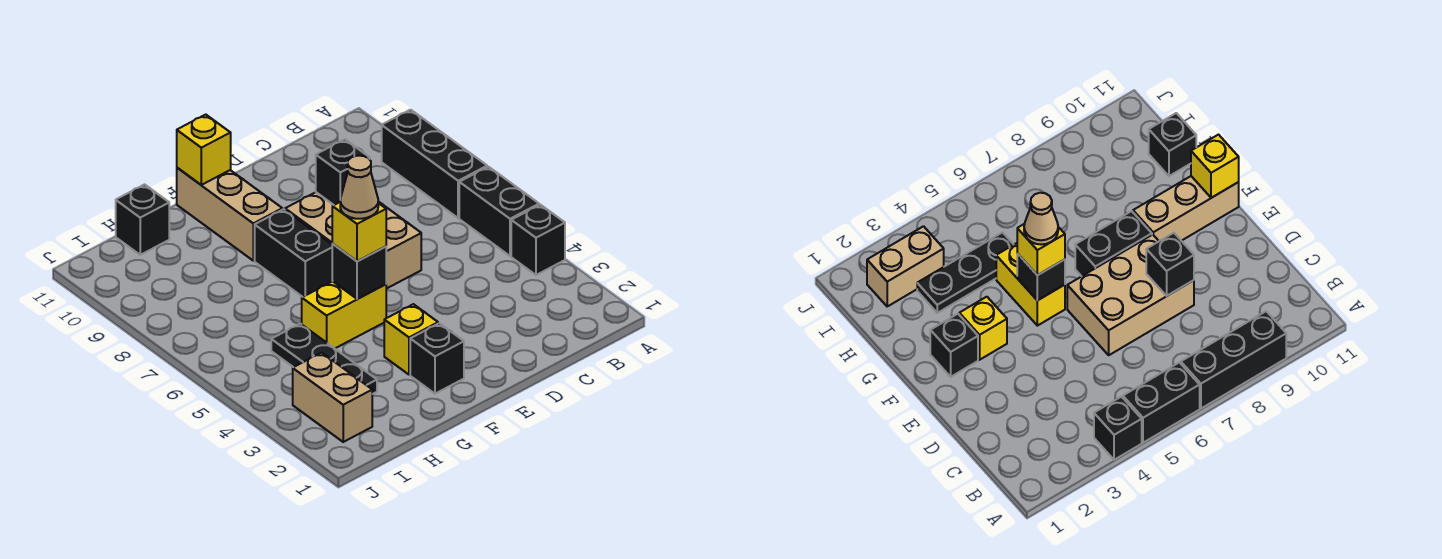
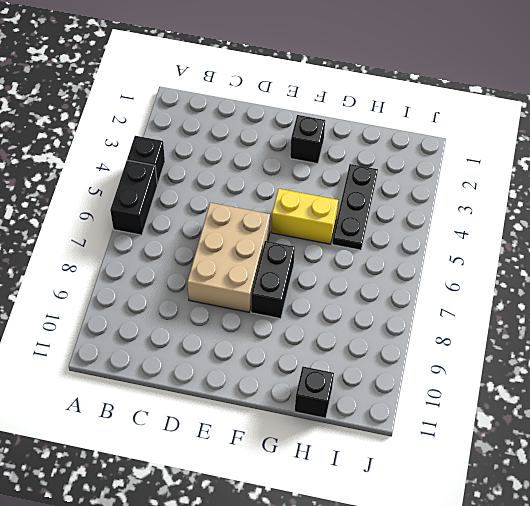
none -> black 1x3 brick [382,110,487,218]
none -> yellow 1x1 brick [384,304,438,375]
none -> tan 1x3 brick [177,168,282,261]

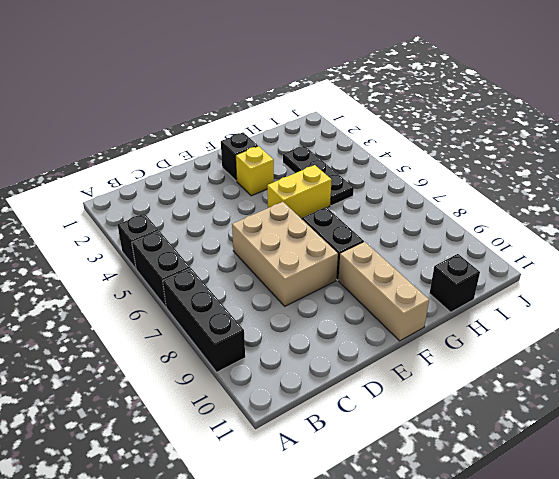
none -> tan 1x2 brick [293,353,372,442]
none -> black 1x1 brick [316,139,370,205]
none -> black 1x1 brick [332,244,386,299]

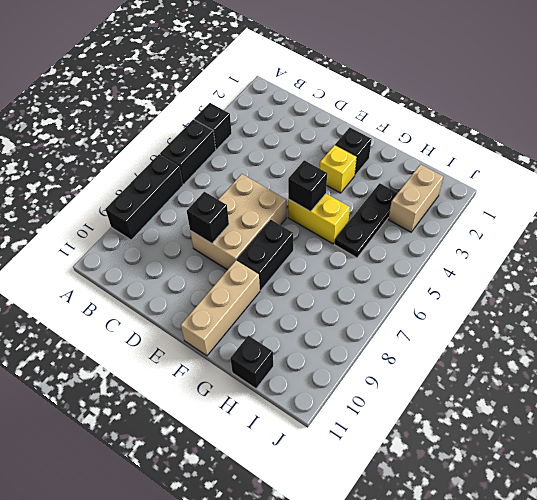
none -> yellow 1x1 brick [177,115,231,185]
none -> yellow 1x1 brick [332,202,386,261]
none -> tan 1x1 cone [340,156,378,219]

